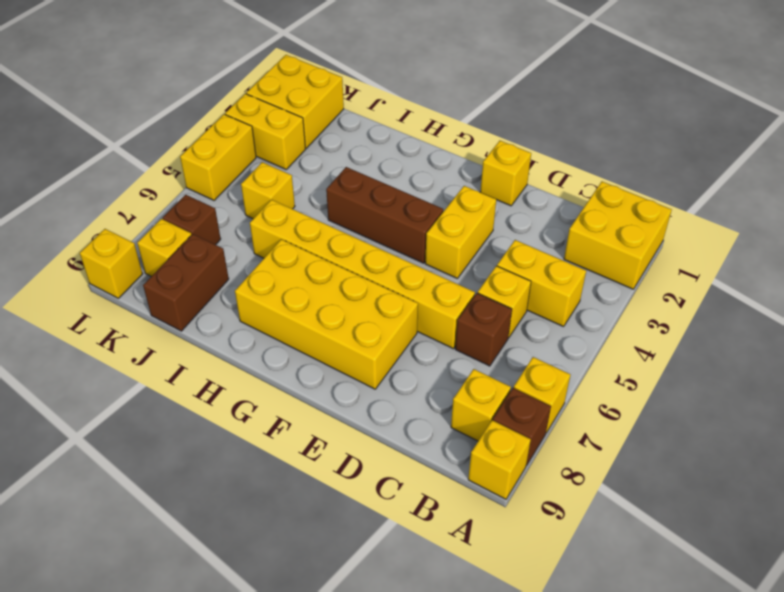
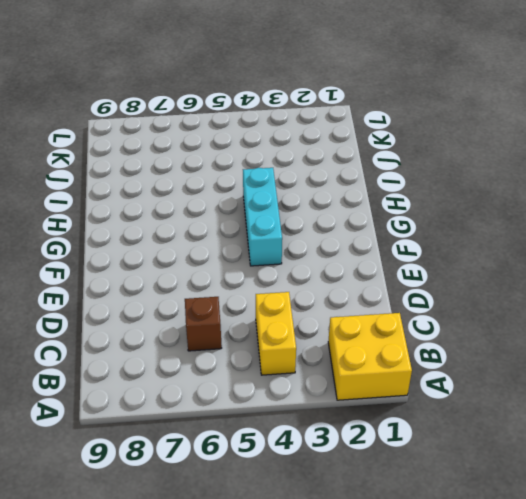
cyan 1x3 brick [243,168,282,266] -> brown 1x3 brick [326,167,443,263]
none -> yellow 1x1 brick [514,357,570,433]
none -> brown 1x1 brick [493,388,551,465]
none -> yellow 1x1 brick [468,420,531,499]

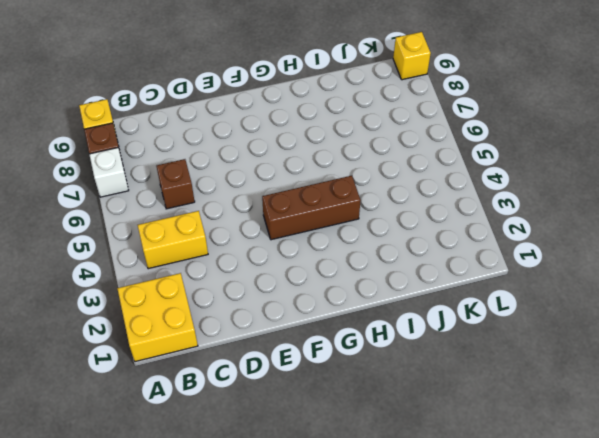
white 1x1 brick [89,148,129,197] -> yellow 1x1 brick [514,357,570,433]
none -> yellow 1x1 brick [451,369,511,441]
none -> yellow 1x1 brick [478,266,531,338]
none -> yellow 1x6 brick [250,199,475,349]

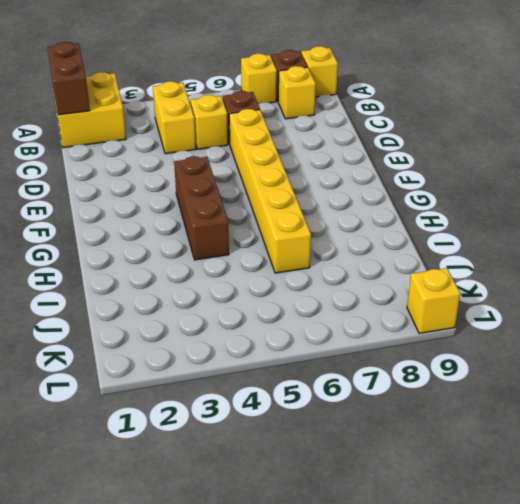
brown 1x2 brick [48,42,90,115] -> brown 1x2 brick turned to [143,234,229,331]
none -> yellow 1x1 brick [480,141,531,206]
none -> yellow 1x2 brick [425,186,496,279]
none -> yellow 2x4 brick [235,239,418,389]

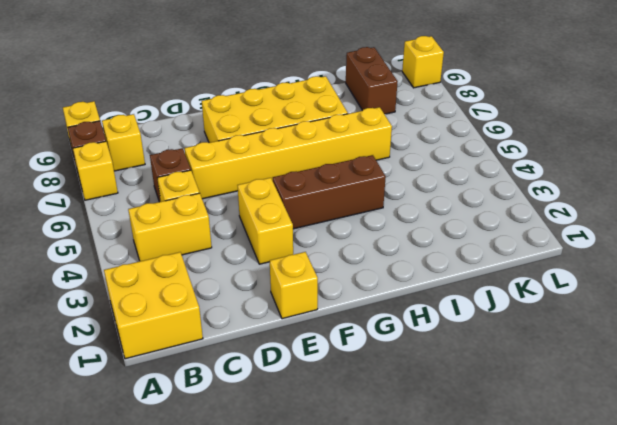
none -> yellow 1x1 brick [241,162,295,219]
none -> yellow 2x2 brick [246,55,344,148]
none -> yellow 1x2 brick [225,94,306,169]

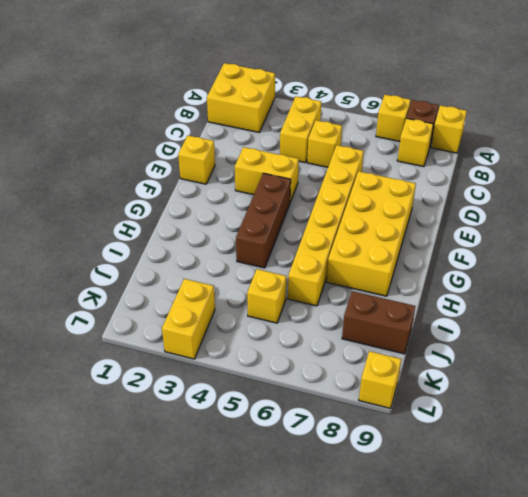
none -> brown 1x1 brick [455,293,512,366]
none -> yellow 2x2 brick [246,55,344,148]
none -> brown 1x1 brick [163,195,221,245]

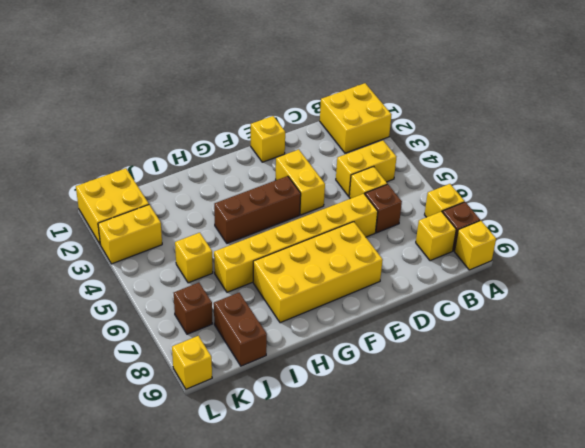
none -> yellow 1x1 brick [137,219,191,276]
none -> yellow 1x2 brick [180,114,256,200]

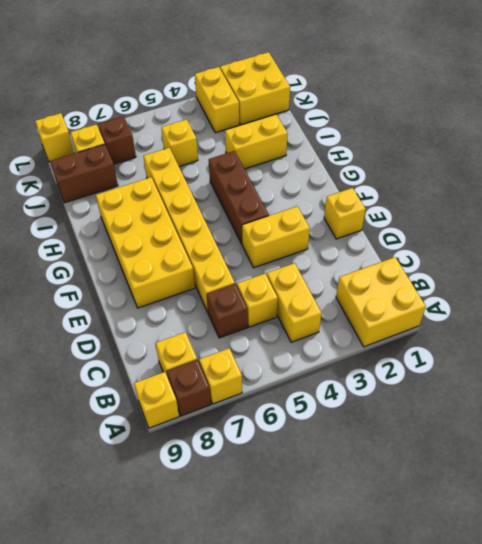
yellow 1x2 brick [225,115,287,169] -> yellow 1x2 brick moved to [180,114,256,200]

